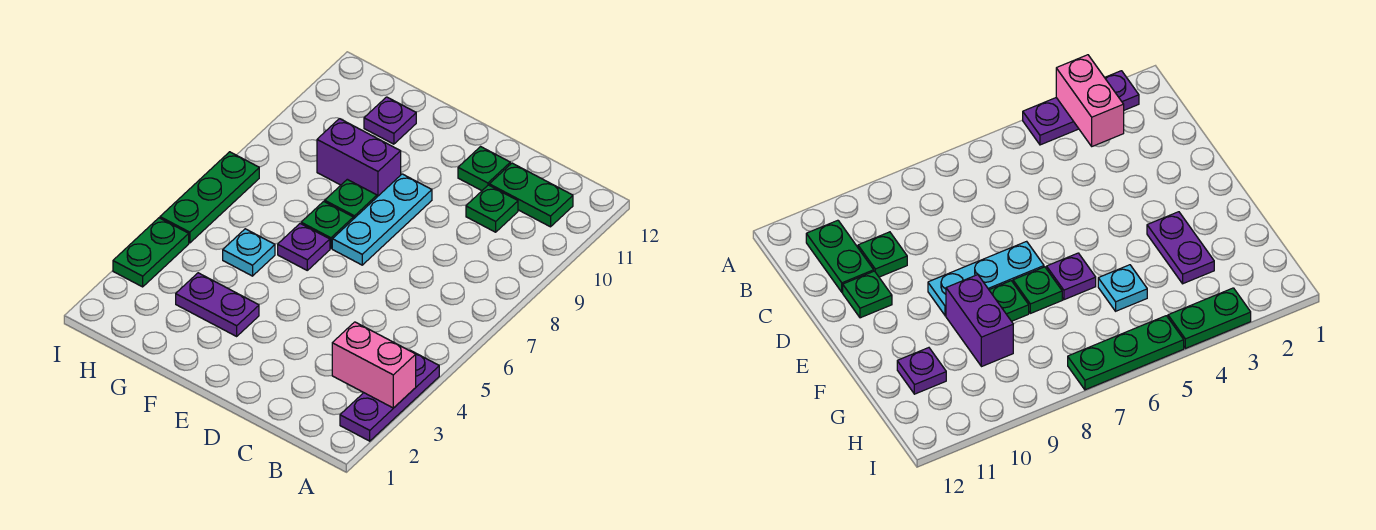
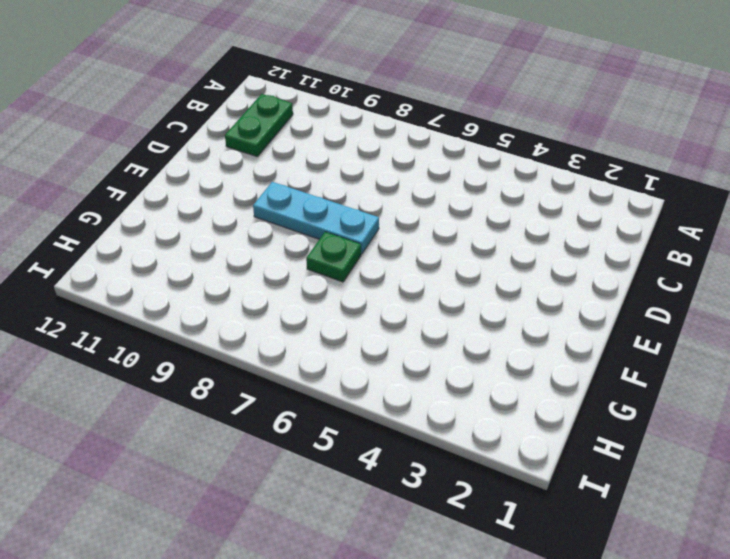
none -> purple 1x3 plate [340,350,439,441]
none -> green 1x1 plate [466,185,518,232]
none -> green 1x1 plate [458,147,510,191]

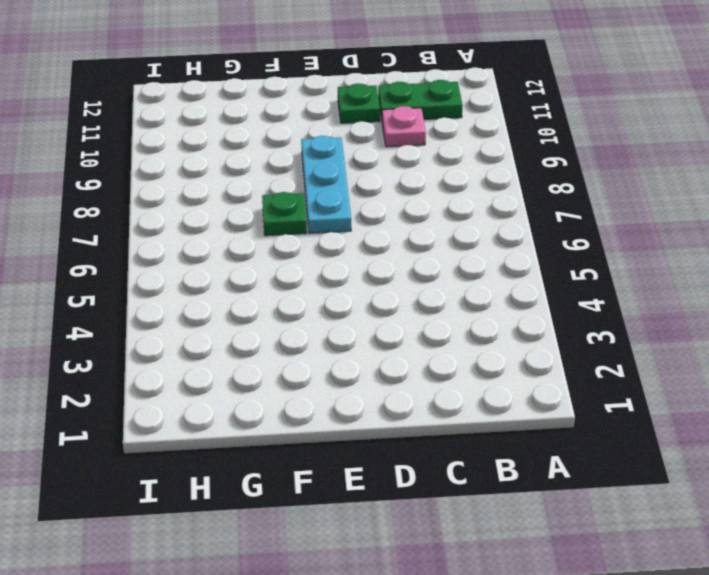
pink 1x1 plate [382,106,426,147] -> green 1x1 plate [466,185,518,232]
none -> purple 1x3 plate [340,350,439,441]
none -> purple 1x2 plate [176,273,259,336]
none -> purple 1x1 plate [278,224,330,270]

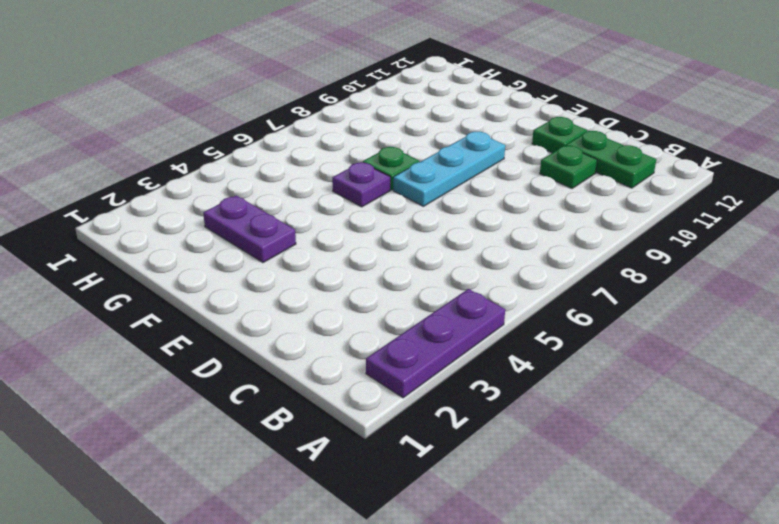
none -> green 1x1 plate [325,179,377,219]
none -> purple 1x2 brick [317,119,401,197]
none -> cyan 1x1 plate [223,229,275,276]

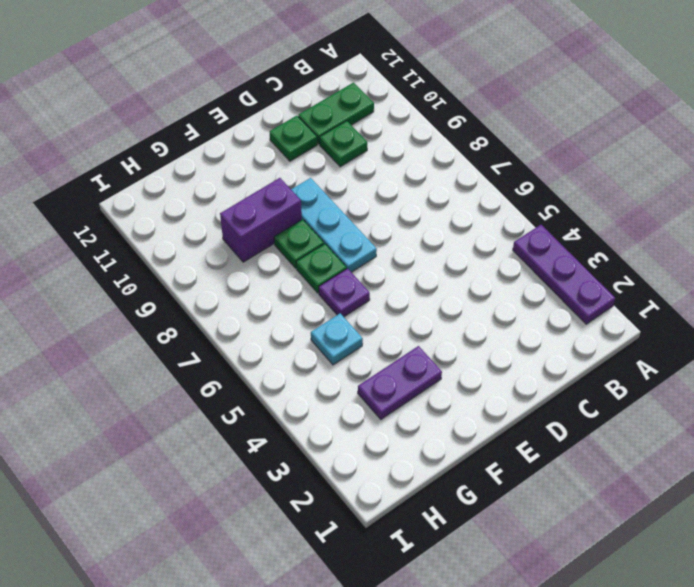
none -> purple 1x1 plate [364,97,416,144]
none -> green 1x2 plate [113,218,189,287]
none -> green 1x3 plate [160,152,259,243]

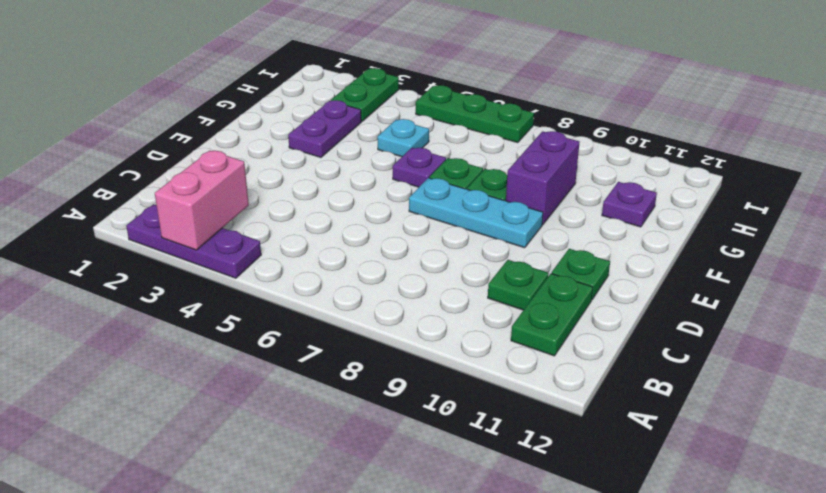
green 1x2 plate [331,68,399,121] -> green 1x2 plate turned to [113,218,189,287]

